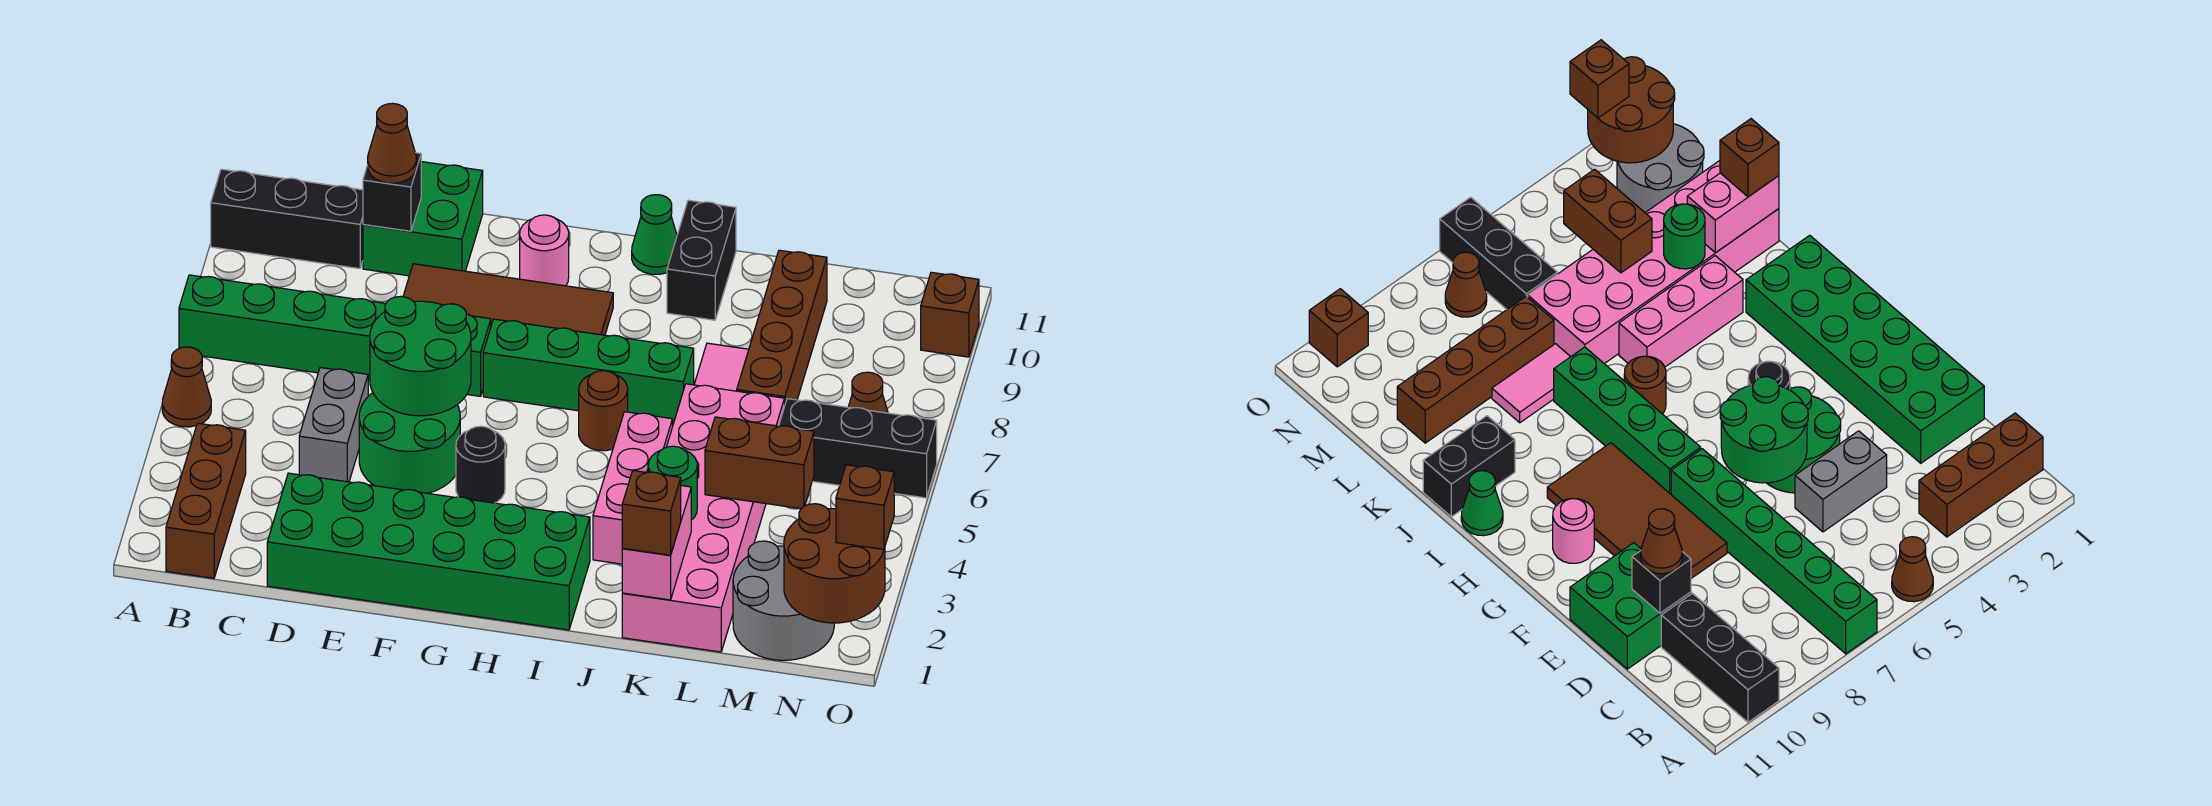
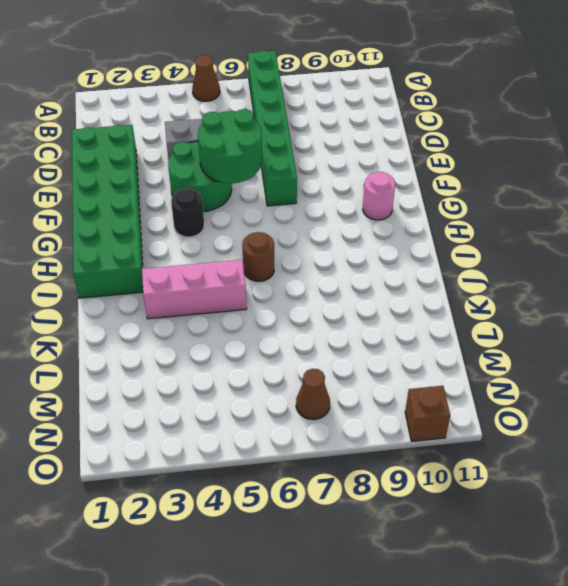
none -> black 1x3 brick [211,169,363,269]
none -> brown 1x3 brick [166,423,246,578]
none -> green 2x2 brick [363,162,483,276]
none -> brown 2x4 tile [403,264,613,335]

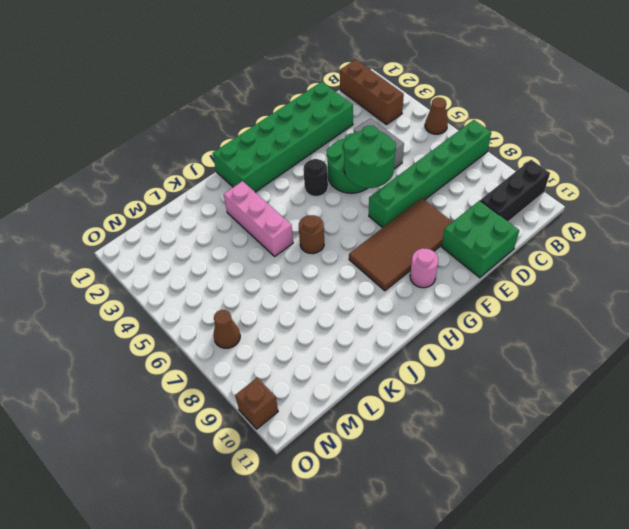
none -> green 1x4 brick [483,319,694,424]
none -> green 1x1 cone [632,195,677,274]
none -> black 1x2 brick [667,200,736,320]
none -> pink 2x6 brick [622,384,785,652]

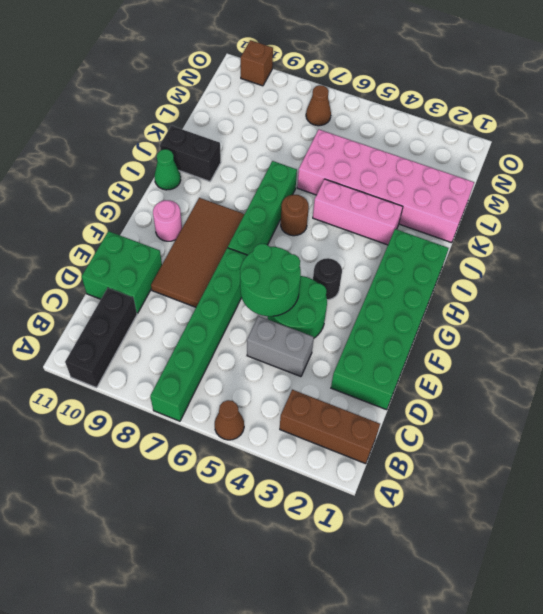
none -> pink 1x2 tile [694,343,749,391]
none -> brown 1x4 brick [737,250,827,403]
none -> grey 2x2 round brick [733,541,834,660]
none -> black 1x3 brick [779,399,937,498]

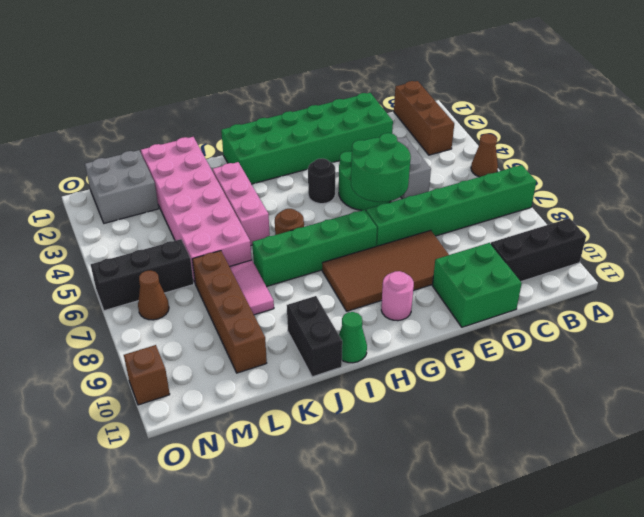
grey 2x2 brick [85,150,159,223] -> grey 2x2 round brick [733,541,834,660]
none -> black 1x1 brick [363,153,421,231]
none -> pink 1x2 brick [622,486,691,600]
none -> green 1x1 round brick [648,446,697,520]
none -> brown 1x2 brick [705,417,814,509]

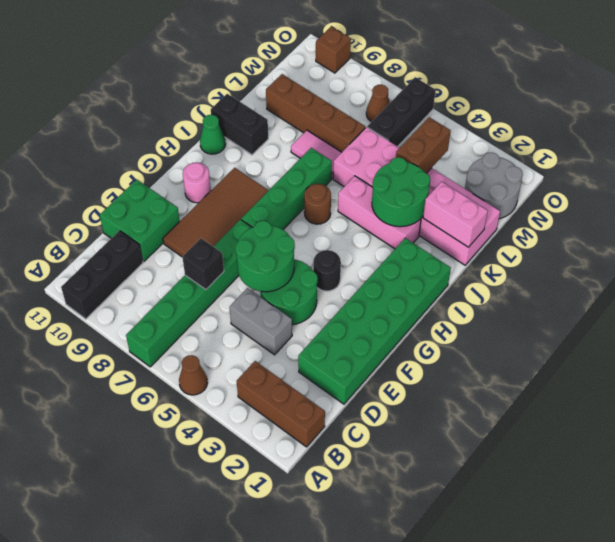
black 1x1 brick [182,238,224,290] -> black 1x1 brick moved to [363,153,421,231]
green 2x2 round brick [372,157,430,227] -> green 1x1 round brick [648,446,697,520]
none -> brown 2x2 round brick [784,504,885,623]
none -> brown 1x1 cone [368,103,417,183]
none -> brown 1x1 brick [622,471,681,555]
none -> brown 1x1 brick [836,465,894,549]

